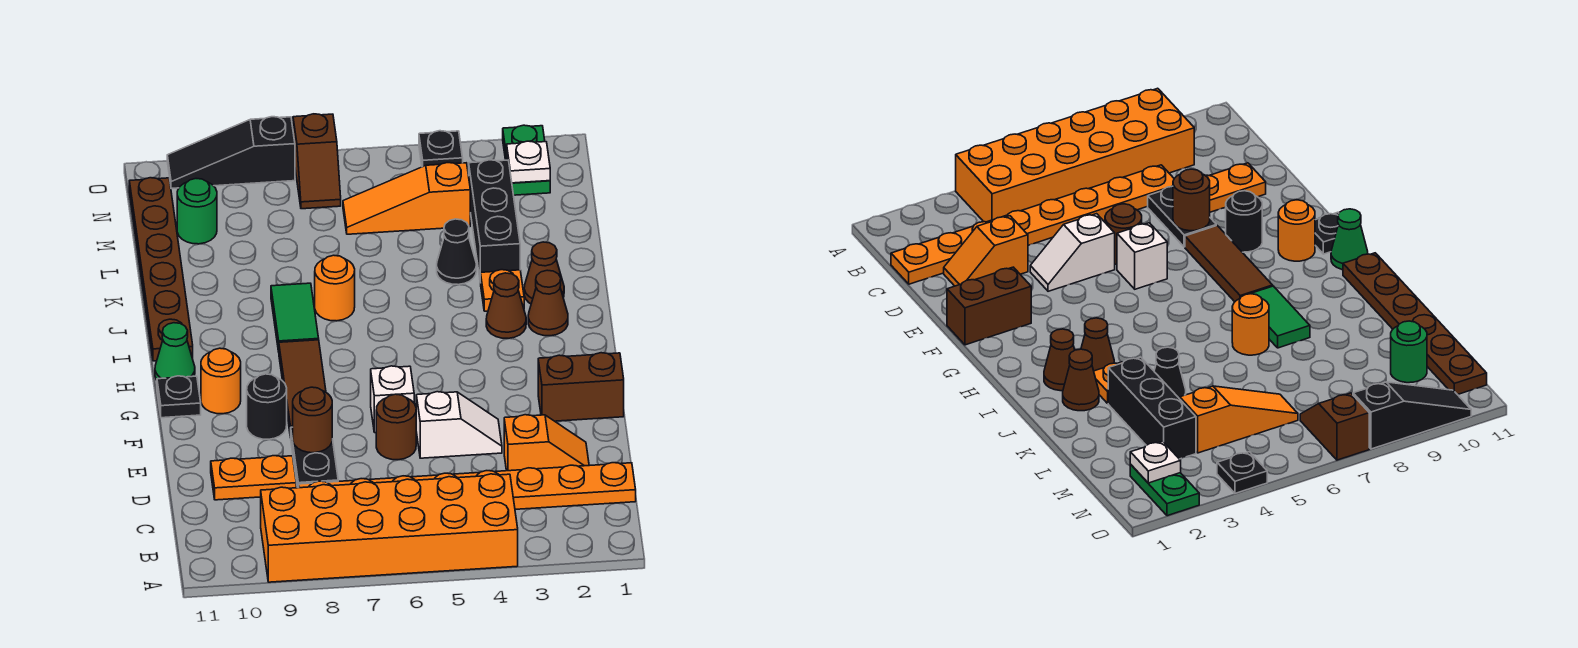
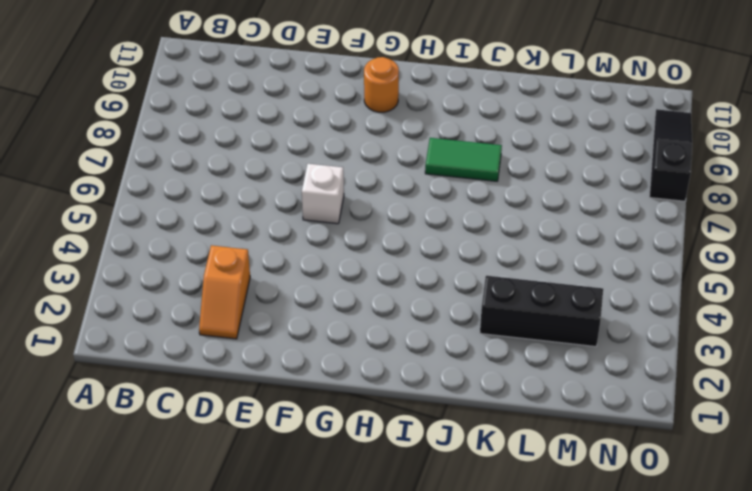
none -> orange 2x6 brick [261,474,518,582]
none -> orange 1x8 plate [299,463,636,509]
none -> black 1x2 plate [291,427,338,488]
none -> orange 1x2 plate [211,456,296,500]

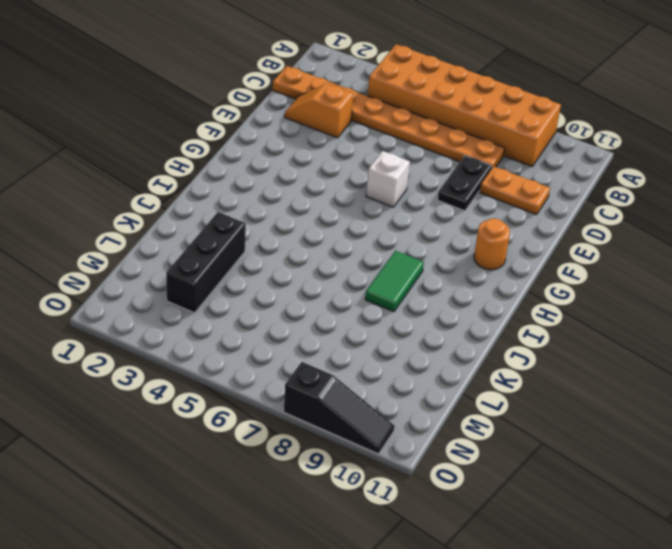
none -> white 1x2 slope [416,392,502,458]
none -> brown 1x1 round brick [376,394,416,460]
none -> brown 1x2 brick [538,353,624,421]
none -> brown 1x3 tile [279,340,326,438]

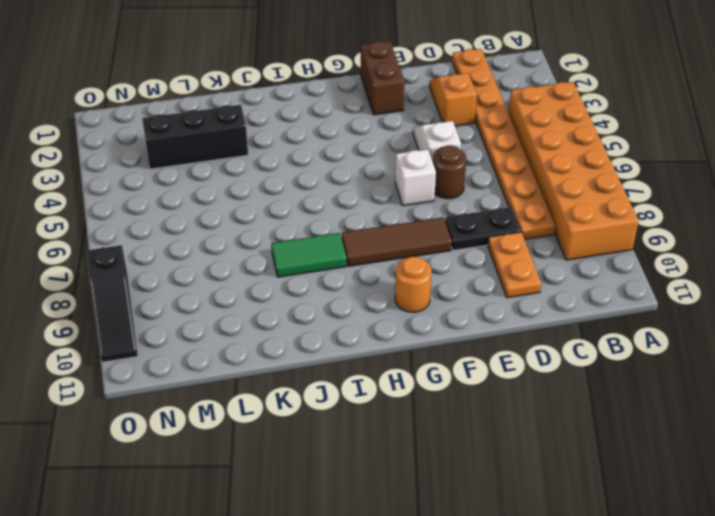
none -> black 1x1 round brick [247,374,287,439]
none -> black 1x1 plate [157,376,201,418]
none -> green 1x1 cone [155,323,195,380]
none -> brown 1x1 cone [528,270,568,336]

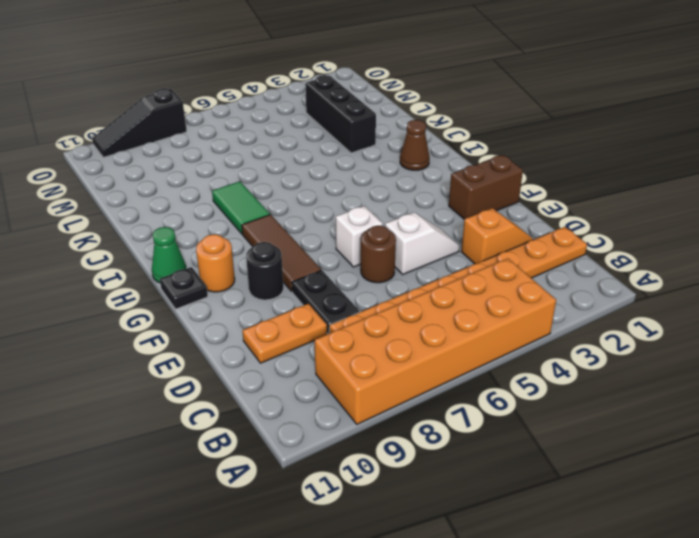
none -> brown 1x1 cone [486,273,526,339]
none -> brown 1x6 plate [129,178,193,361]
none -> brown 1x1 cone [524,242,564,304]
none -> orange 1x1 plate [481,270,524,311]

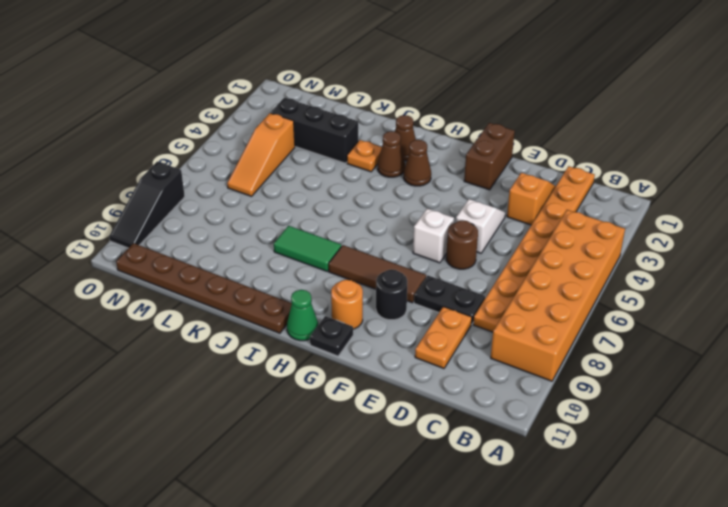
brown 1x1 cone [404,140,431,186] -> brown 1x1 cone moved to [524,242,564,304]
none -> orange 1x1 round brick [315,255,355,321]
none -> black 1x1 cone [437,219,476,285]
none -> green 1x1 round brick [177,179,217,244]
none -> green 1x2 plate [503,125,550,195]

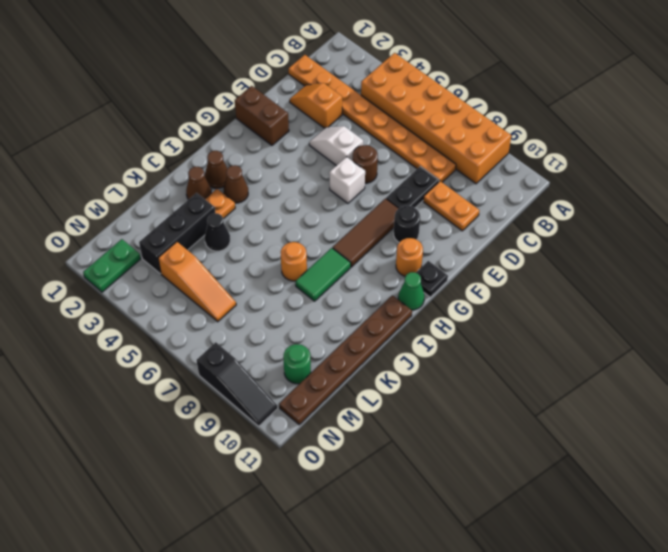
none -> brown 1x2 slope [293,114,341,209]
none -> black 1x1 plate [419,131,463,167]
none -> brown 1x1 round brick [293,387,332,453]
none -> white 1x1 plate [507,141,550,183]

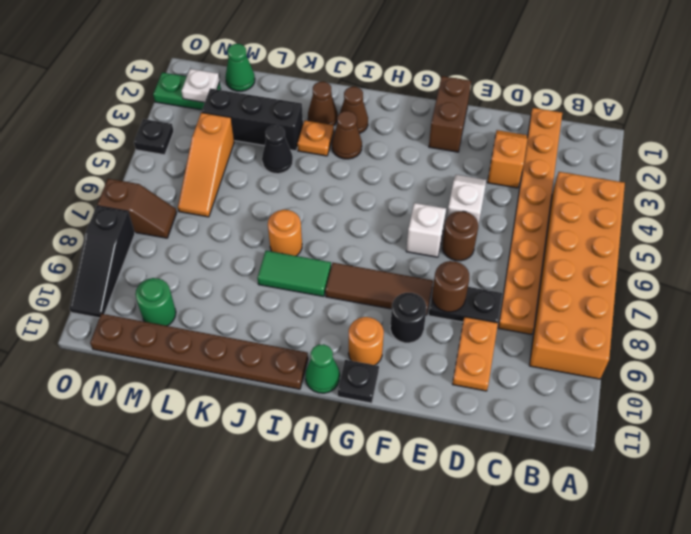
green 1x1 cone [225,44,255,91] -> none

